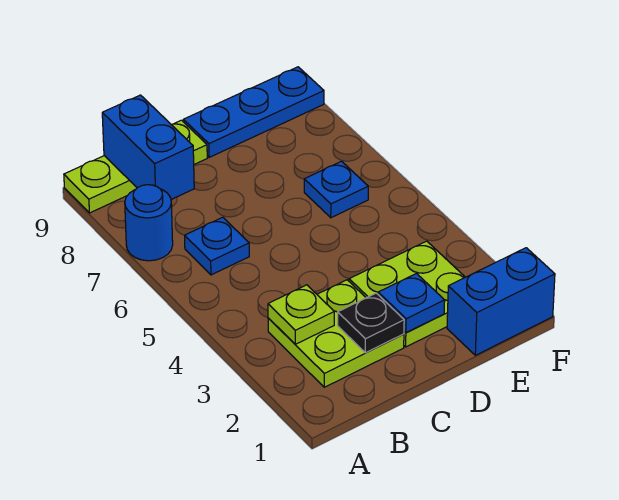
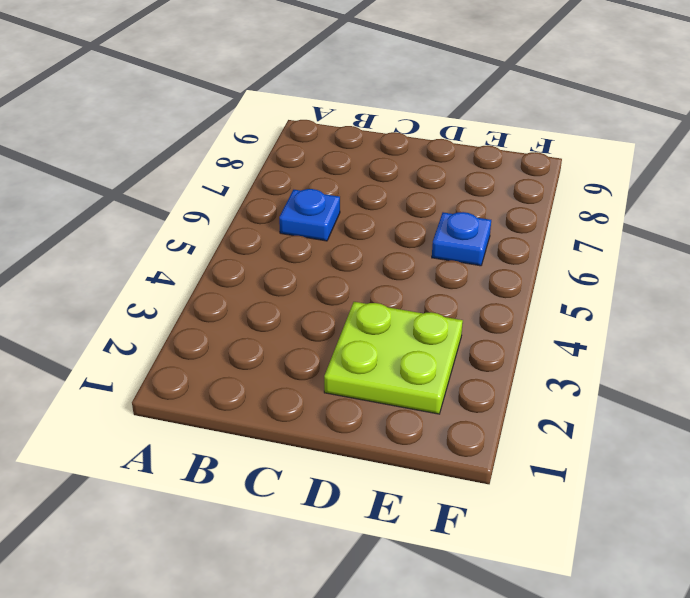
none -> blue 1x1 round brick [125,185,173,261]
none -> lime 1x3 plate [64,120,207,213]
none -> lime 2x2 plate [268,280,404,387]

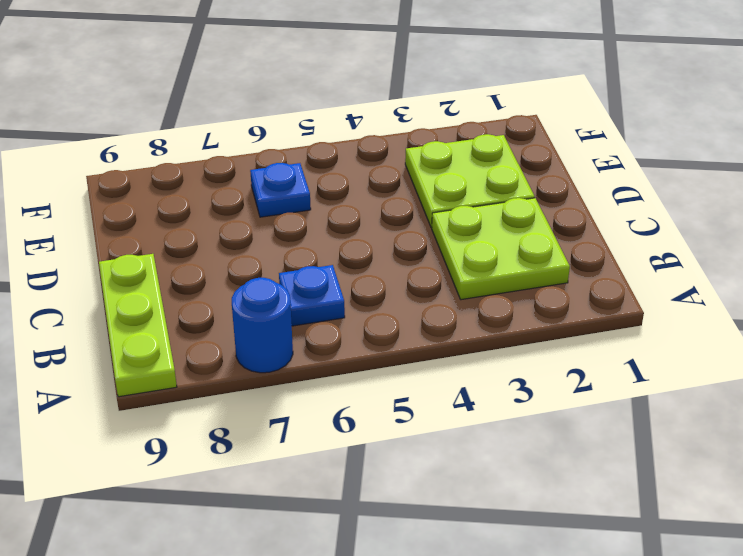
none -> blue 1x3 plate [183,67,324,157]
none -> blue 1x2 brick [447,248,555,355]
none -> lime 1x1 plate [268,285,334,344]

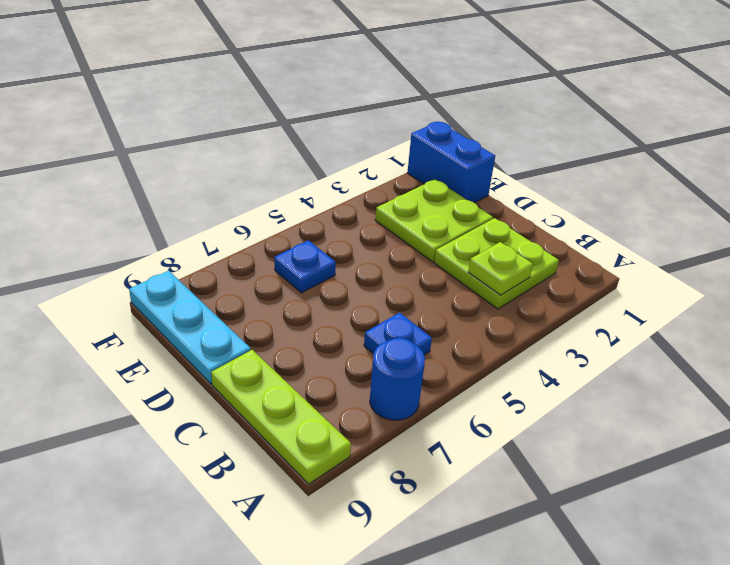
cyan 1x3 plate [129,271,251,384] -> blue 1x3 plate [183,67,324,157]
none -> blue 1x2 brick [102,95,194,200]
none -> black 1x1 plate [338,293,404,353]
none -> blue 1x1 plate [378,274,445,333]

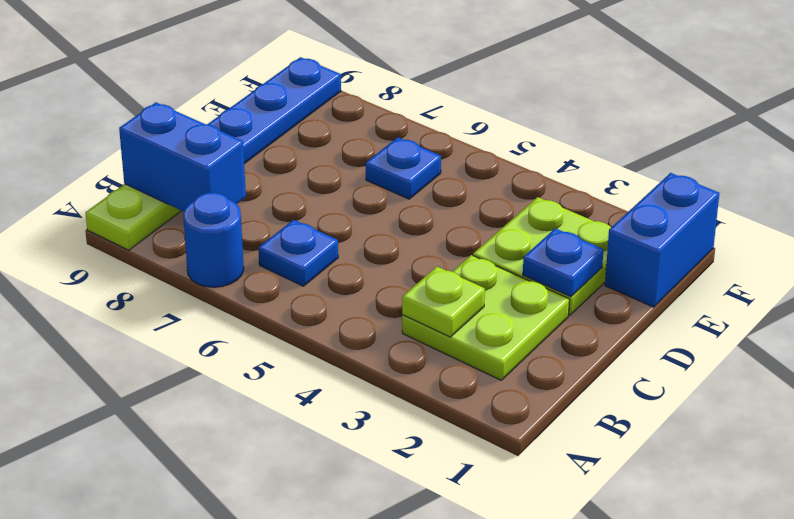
none -> black 1x1 plate [338,293,404,353]

